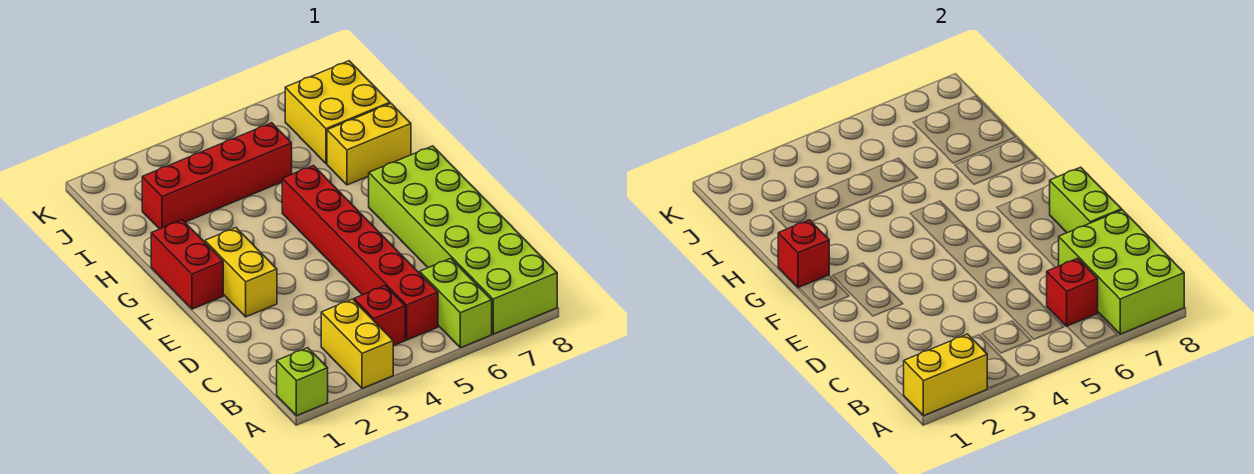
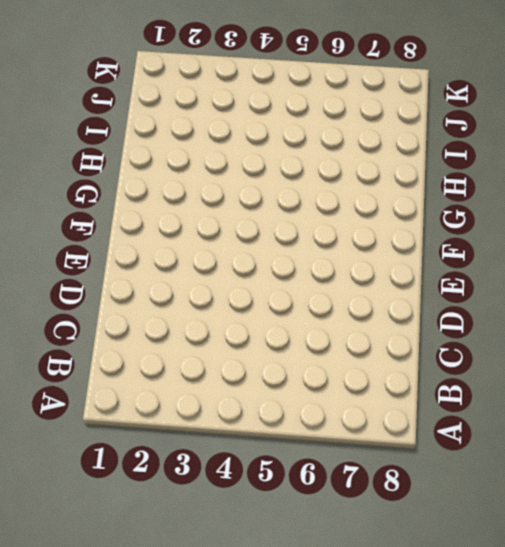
none -> lime 1x1 brick [277,348,328,416]
none -> yellow 1x2 brick [321,299,393,389]
none -> lime 1x2 brick [420,258,492,348]

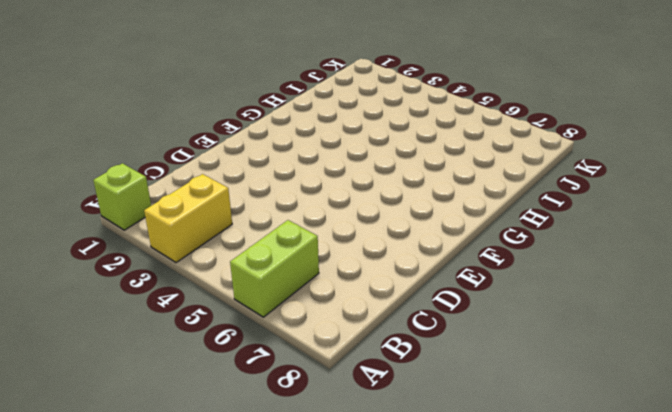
none -> lime 2x6 brick [369,146,557,334]
none -> red 1x1 brick [354,286,405,346]
none -> red 1x6 brick [282,166,438,340]

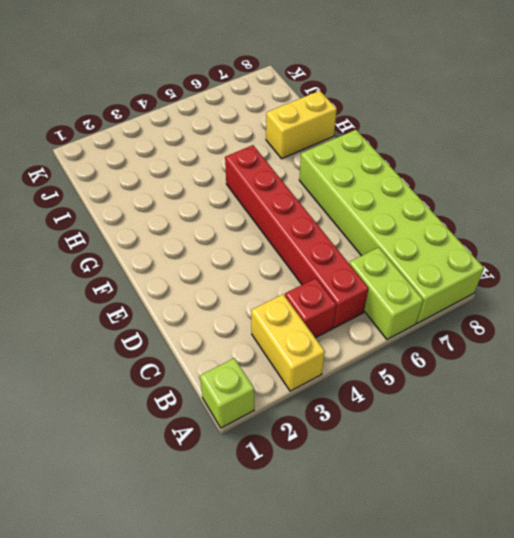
none -> yellow 1x2 brick [205,228,277,317]
none -> red 1x2 brick [151,220,223,309]
none -> red 1x4 brick [142,123,292,229]

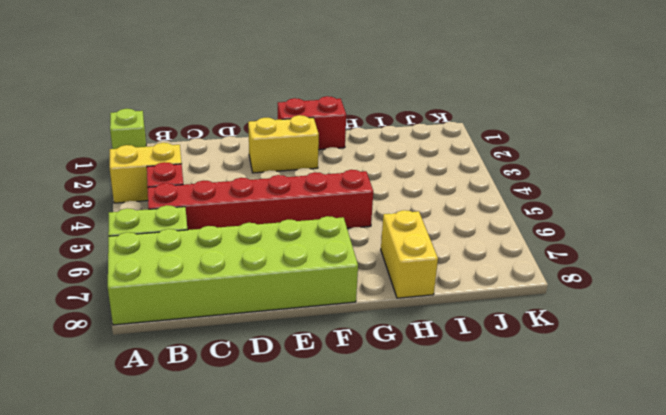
none -> red 1x4 brick [142,123,292,229]
none -> yellow 2x2 brick [285,61,390,164]
none -> yellow 1x2 brick [904,334,987,416]

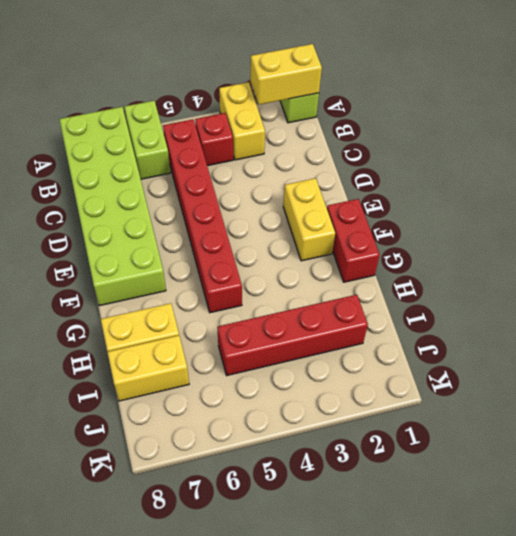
yellow 1x2 brick [107,335,189,401] -> yellow 2x2 brick [285,61,390,164]
none -> lime 2x3 brick [1059,210,1184,334]
none -> red 1x1 brick [1047,258,1098,326]
none -> lime 1x2 brick [1050,167,1122,233]

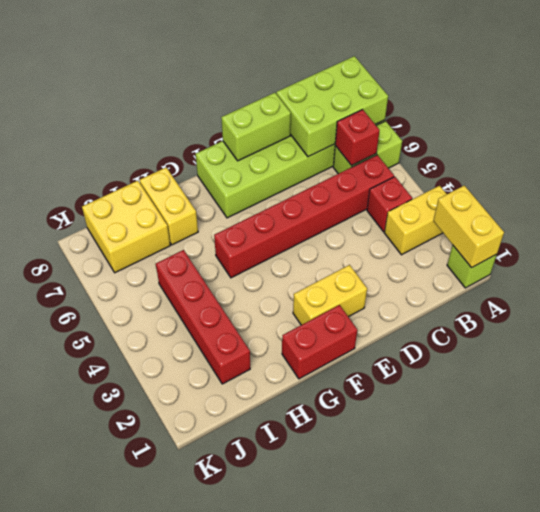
none -> red 1x1 brick [778,220,829,288]

